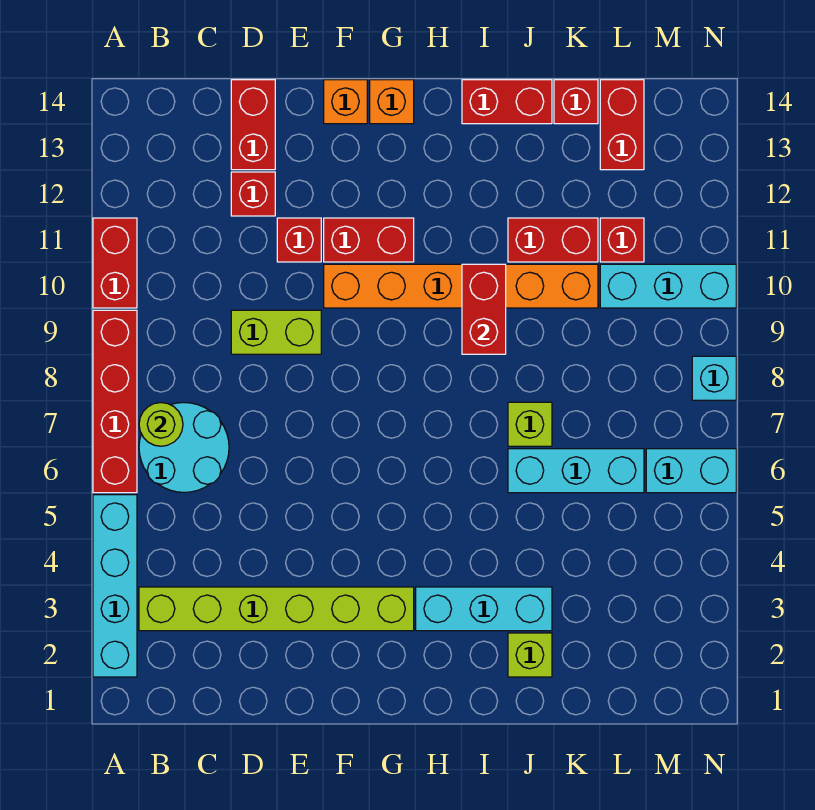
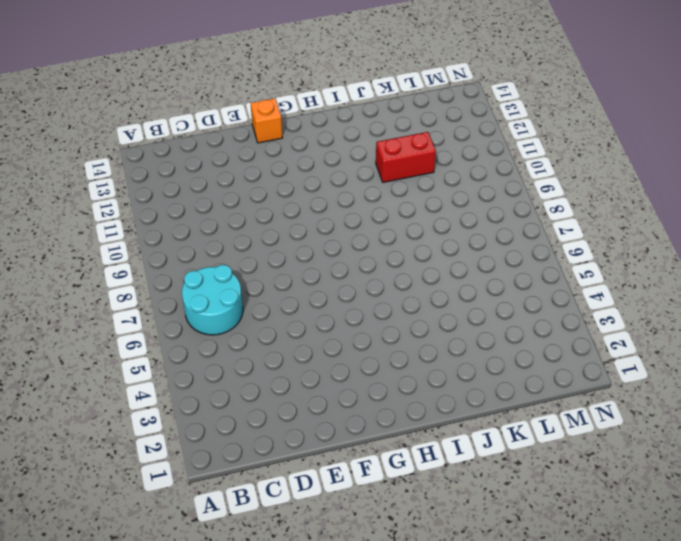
none -> cyan 1x4 brick [93,495,137,677]
none -> red 1x4 brick [93,310,137,493]
none -> red 1x2 brick [93,218,137,308]

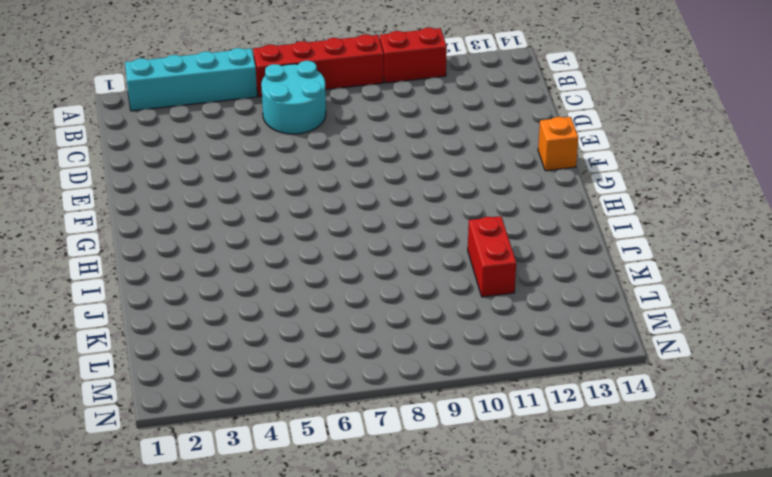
none -> lime 1x6 brick [139,587,414,631]
none -> lime 1x2 brick [231,310,321,354]
none -> red 1x1 brick [231,172,275,216]

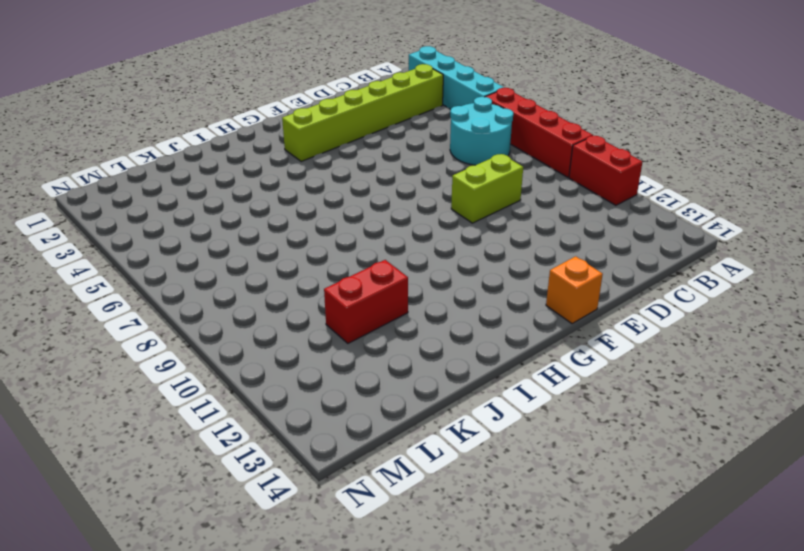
none -> red 1x1 brick [231,172,275,216]
none -> red 1x2 brick [231,80,275,170]
none -> red 1x1 brick [277,218,321,262]

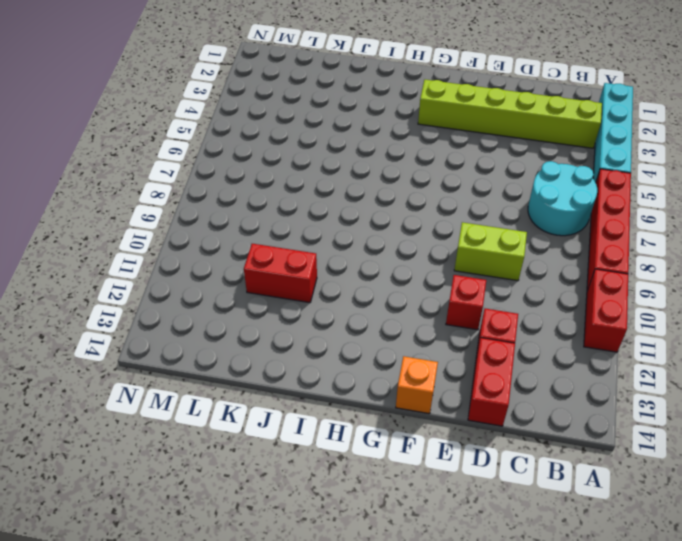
none -> orange 1x6 brick [324,264,598,308]
none -> red 1x2 brick [324,218,414,262]
none -> orange 1x1 brick [370,80,414,124]

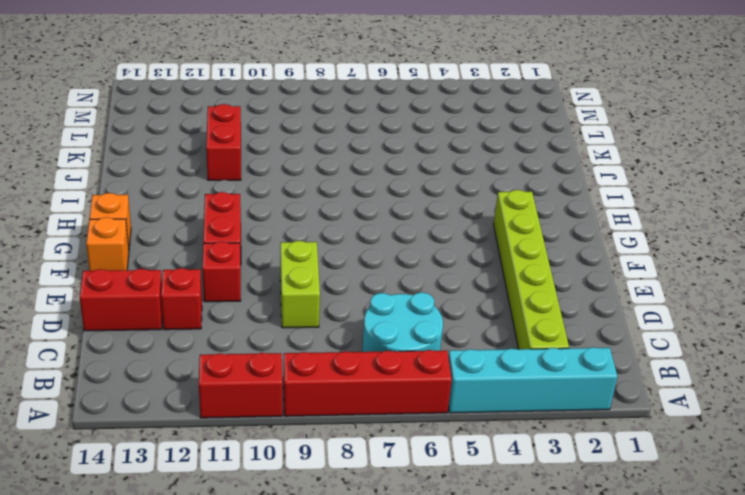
none -> orange 1x6 brick [324,264,598,308]
none -> cyan 1x3 brick [416,587,552,631]
none -> red 1x2 brick [462,80,552,124]

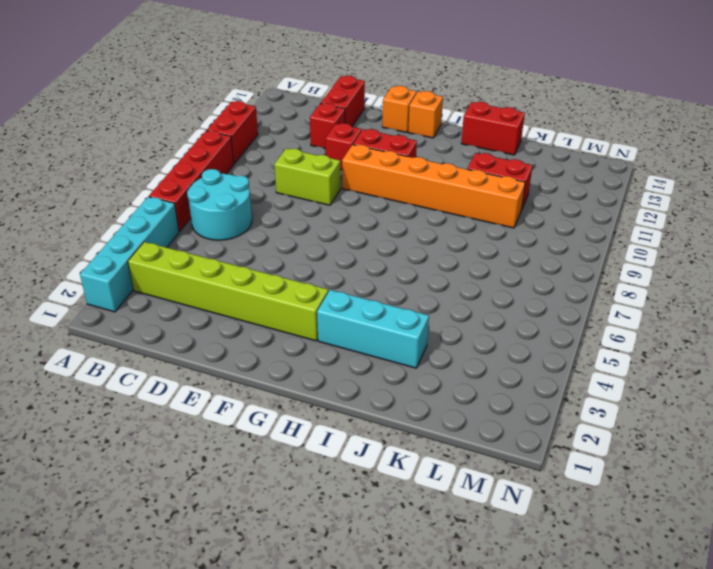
none -> lime 1x1 brick [508,633,552,677]
none -> cyan 1x3 brick [508,449,644,493]
none -> lime 1x1 brick [508,402,552,446]

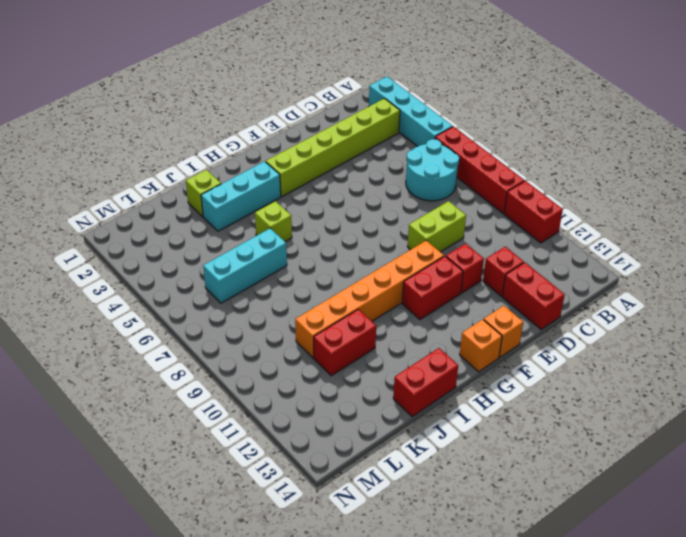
lime 1x1 brick [255,201,292,242] -> lime 1x1 brick moved to [508,402,552,446]
none -> red 1x1 brick [554,80,598,124]
none -> cyan 1x3 brick [600,264,736,308]
none -> red 1x1 brick [600,218,644,262]

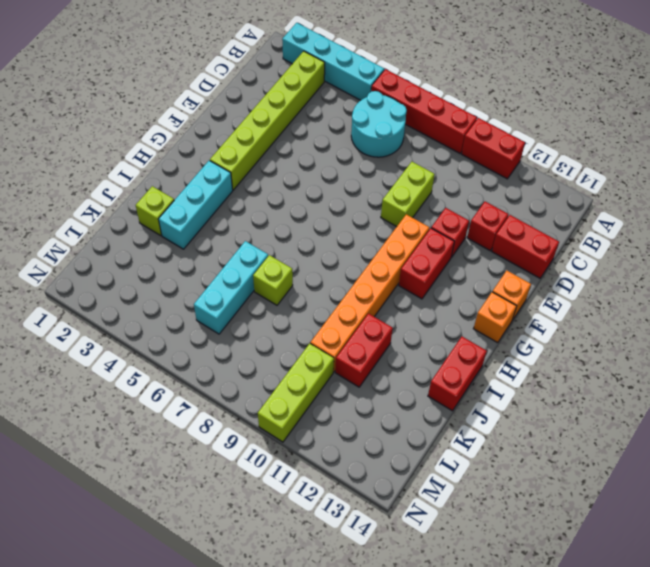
lime 1x3 brick [258,344,334,442] -> cyan 1x3 brick [600,264,736,308]
none -> red 1x1 brick [554,80,598,124]
none -> red 1x1 brick [600,218,644,262]
none -> red 1x2 brick [600,80,644,170]

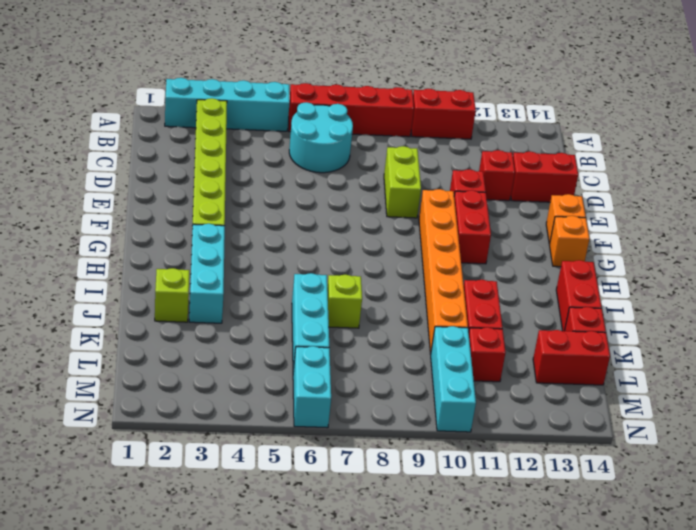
none -> cyan 1x1 brick [692,356,736,400]
none -> lime 1x1 round brick [139,403,183,446]
none -> red 1x2 brick [462,264,506,354]

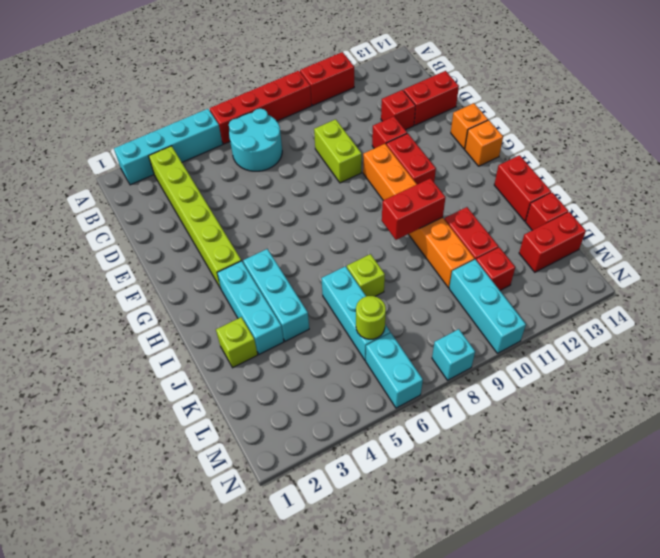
cyan 1x3 brick [243,249,309,341] -> none
lime 1x1 round brick [356,296,386,339] -> lime 1x1 round brick moved to [139,403,183,446]

